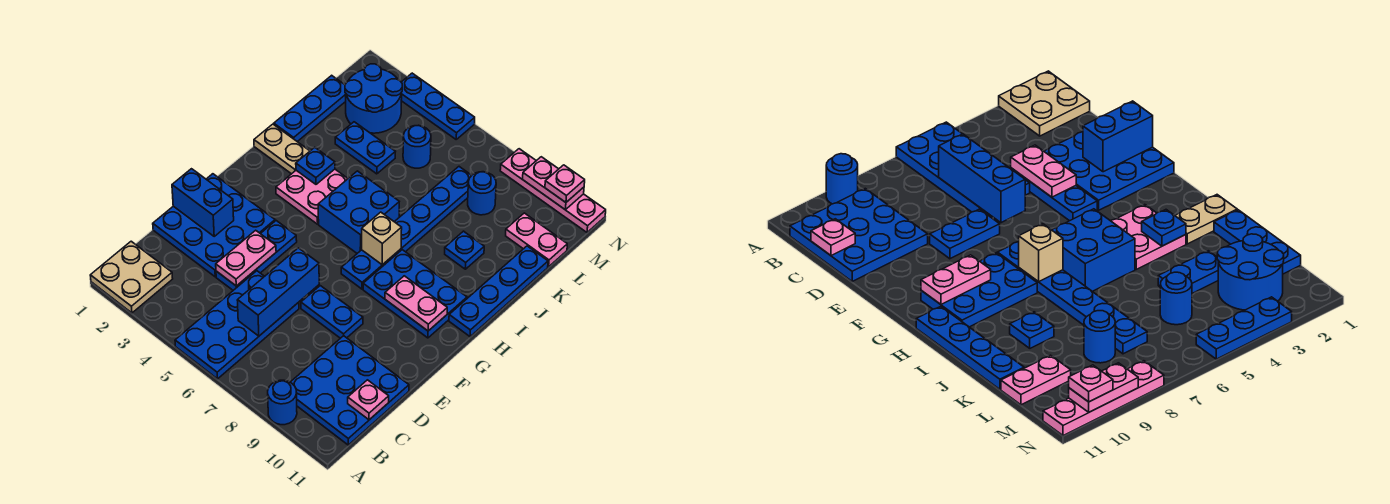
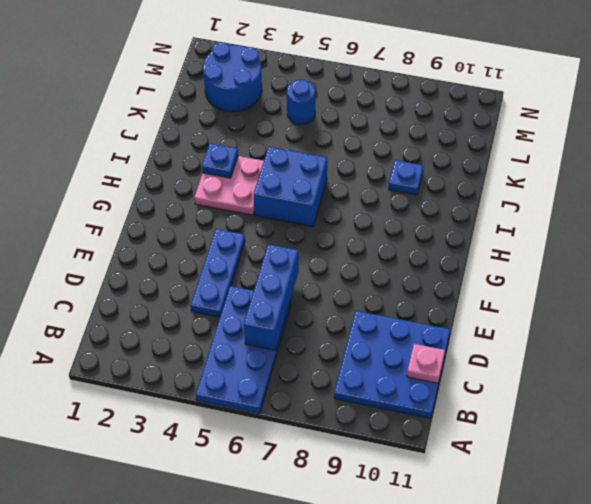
none -> tan 2x2 plate [90,241,173,313]
none -> blue 1x1 round brick [268,380,297,425]
none -> blue 3x3 plate [153,174,275,277]
none -> blue 1x2 plate [301,286,363,338]

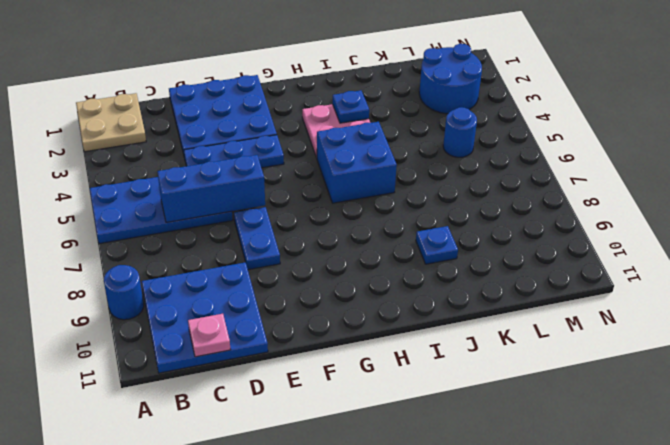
none -> blue 1x6 plate [341,167,472,289]
none -> blue 2x3 plate [363,250,467,338]
none -> blue 1x4 plate [449,246,548,337]
none -> tan 1x2 plate [254,124,310,174]

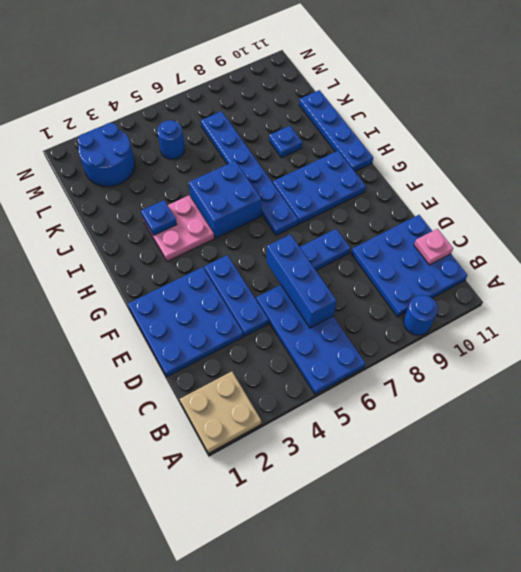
none -> tan 1x2 plate [254,124,310,174]
none -> blue 1x3 plate [274,75,346,142]
none -> blue 1x2 plate [335,122,395,174]
none -> blue 1x1 round brick [468,172,496,215]

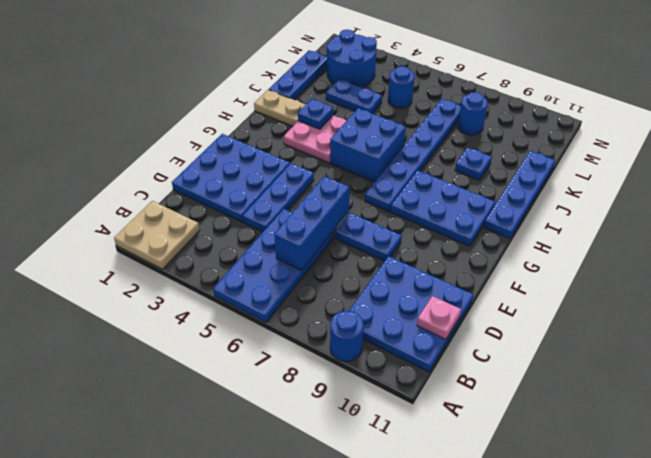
none -> pink 1x2 plate [506,213,567,267]
none -> blue 1x3 plate [401,73,475,139]
none -> pink 1x4 plate [500,149,606,232]
none -> pink 1x2 plate [216,230,276,286]

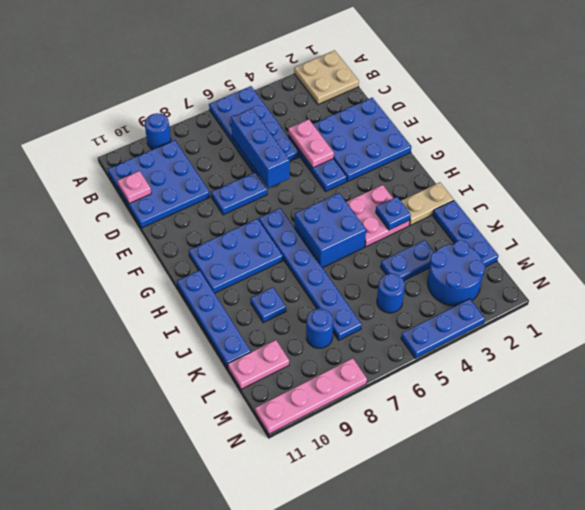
none -> blue 1x2 brick [172,169,234,236]
none -> pink 1x2 plate [385,276,447,331]
none -> tan 1x1 brick [362,212,402,265]
none -> pink 1x2 plate [523,157,584,210]

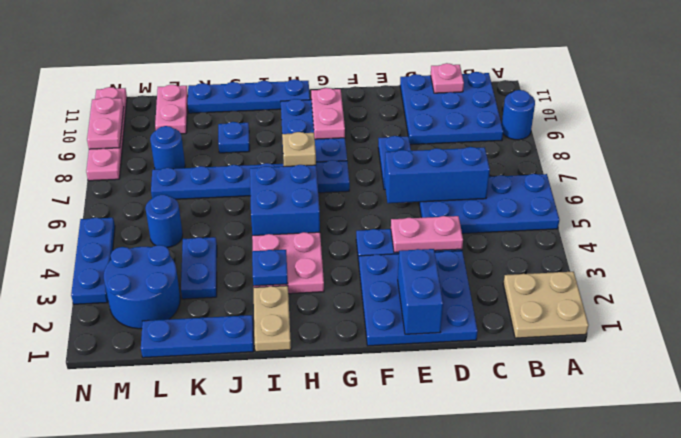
none -> pink 1x1 plate [545,165,585,202]

